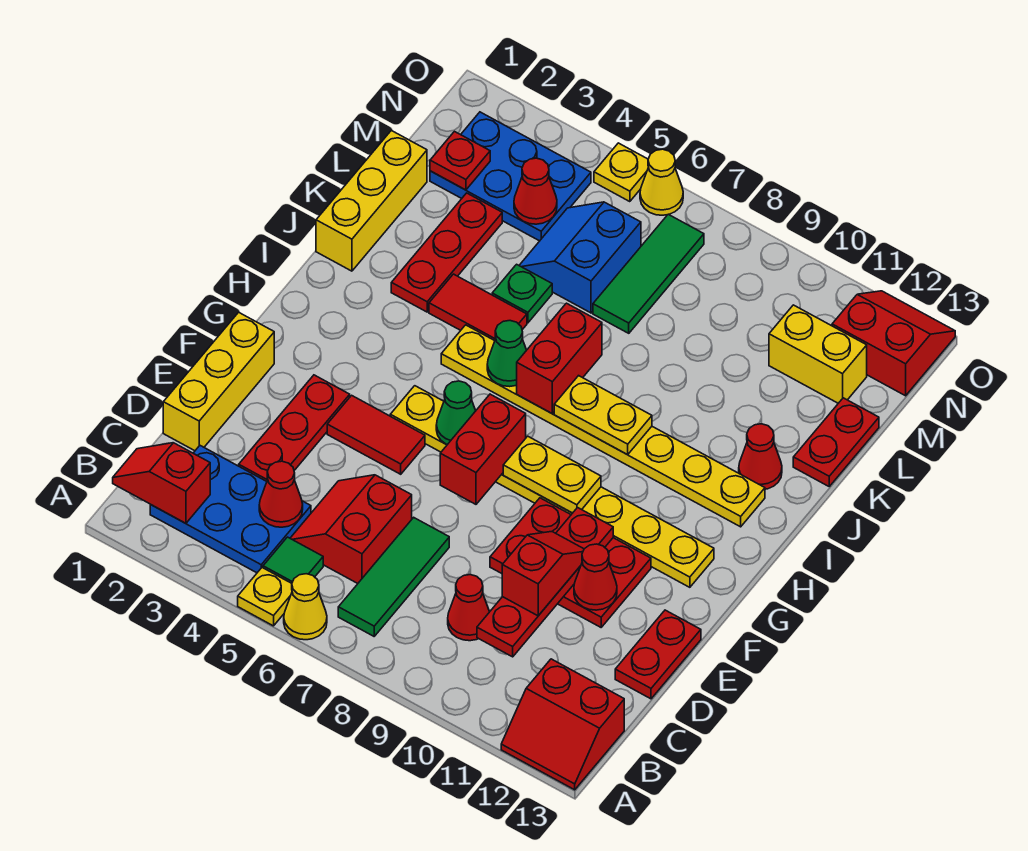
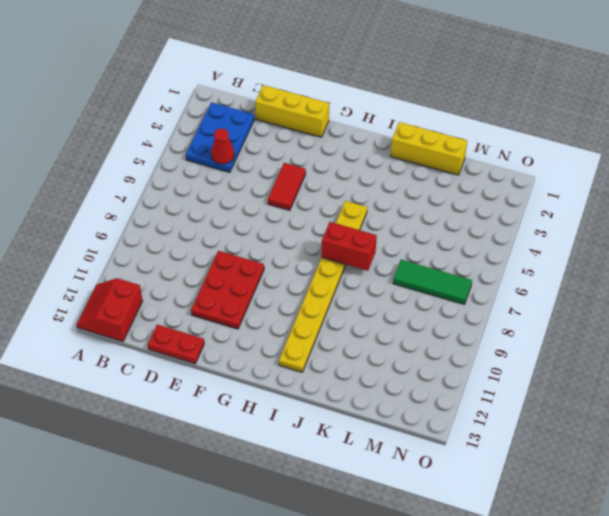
none -> yellow 1x1 plate [238,568,292,626]
none -> yellow 1x1 cone [284,574,327,640]
none -> green 1x1 tile [263,537,323,583]
none -> green 1x3 tile [338,518,449,636]

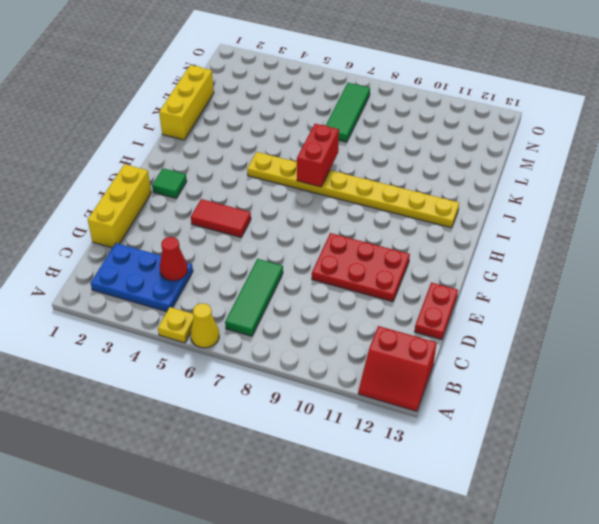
green 1x1 tile [152,168,187,198] -> green 1x1 tile moved to [263,537,323,583]
none -> red 2x2 slope [290,475,412,583]
none -> red 1x1 cone [448,575,489,641]
none -> red 1x3 plate [239,375,350,481]
none -> yellow 1x8 plate [390,386,714,587]

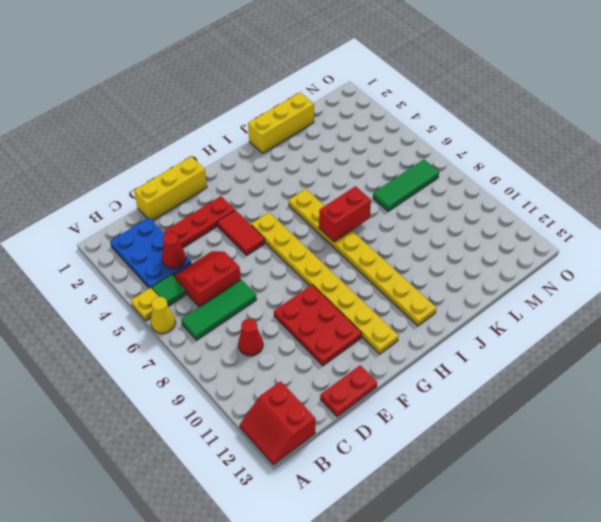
none -> red 1x3 plate [391,193,502,312]
none -> red 1x2 tile [429,274,527,341]
none -> red 1x1 cone [739,424,782,489]
none -> green 1x1 plate [492,264,552,323]

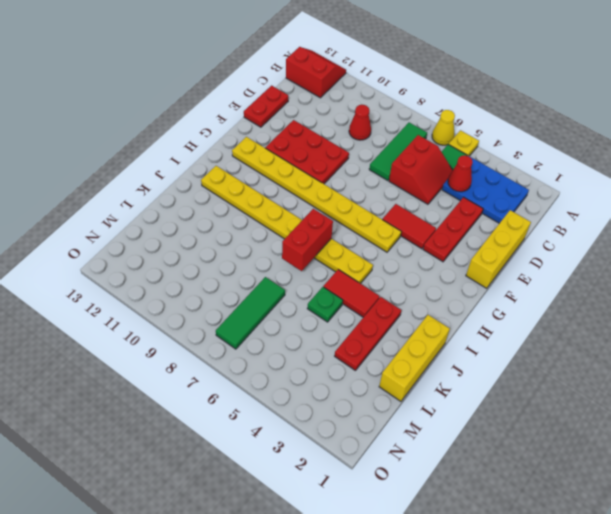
none -> red 1x1 cone [739,424,782,489]
none -> red 1x2 plate [793,398,879,486]
none -> blue 2x2 slope [519,202,641,313]
none -> blue 2x3 plate [430,112,591,241]

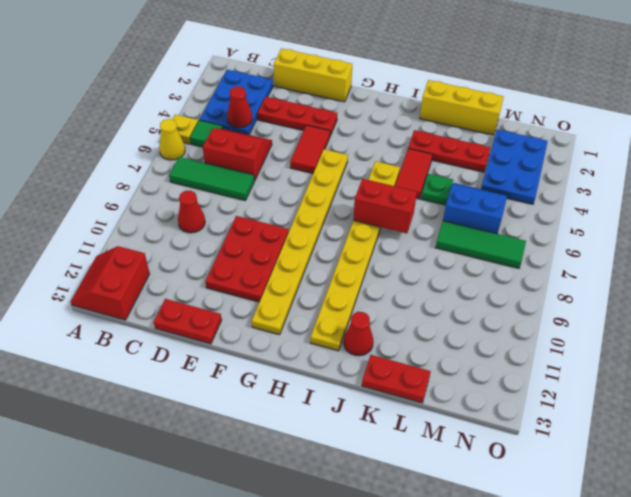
none -> yellow 1x2 brick [769,305,867,403]
none -> red 2x2 slope [832,291,955,396]
none -> yellow 1x1 plate [594,143,648,202]
none -> yellow 1x1 cone [640,149,683,215]

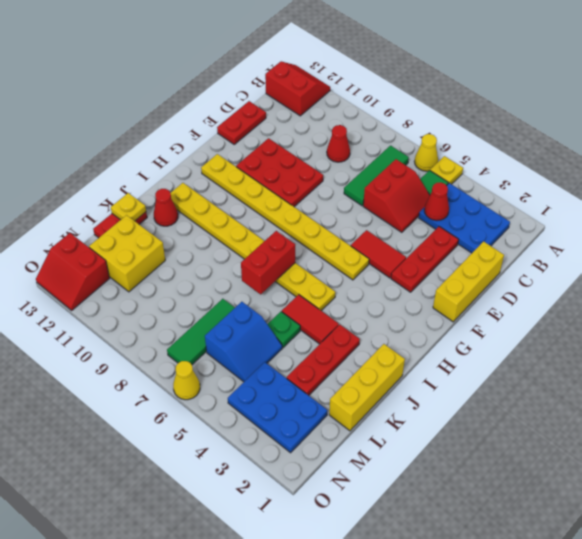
yellow 1x1 plate [111,193,146,221] -> yellow 1x1 plate moved to [594,143,648,202]
yellow 2x2 brick [89,215,165,292] -> yellow 1x2 brick [769,305,867,403]
none -> red 1x2 slope [113,443,210,523]
none -> red 1x4 plate [477,508,613,657]
none -> red 1x1 cone [574,544,617,610]
none -> red 1x2 brick [440,394,526,504]

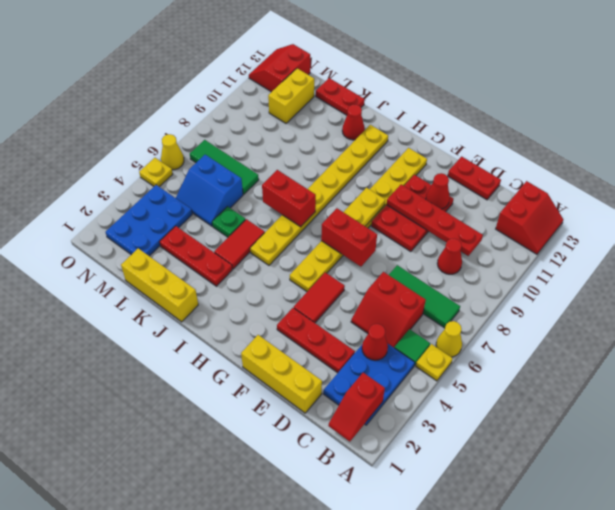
none -> green 1x1 cone [436,381,476,445]
none -> green 1x1 cone [487,321,526,387]
none -> yellow 1x2 plate [554,376,652,455]
none -> red 1x1 plate [430,132,490,190]

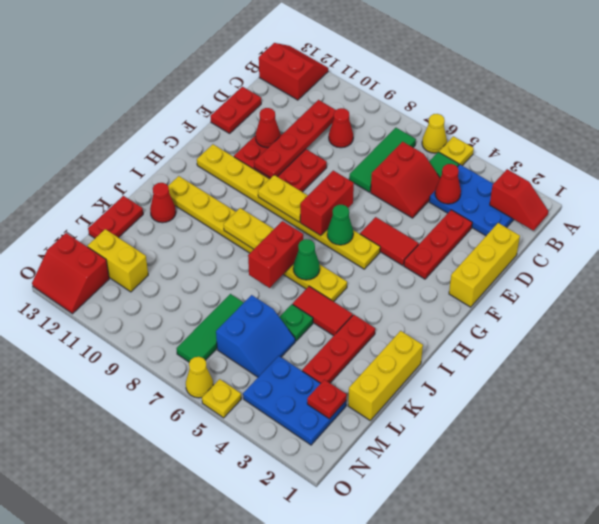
none -> red 1x1 cone [514,158,557,224]
none -> red 1x2 slope [502,532,584,616]

